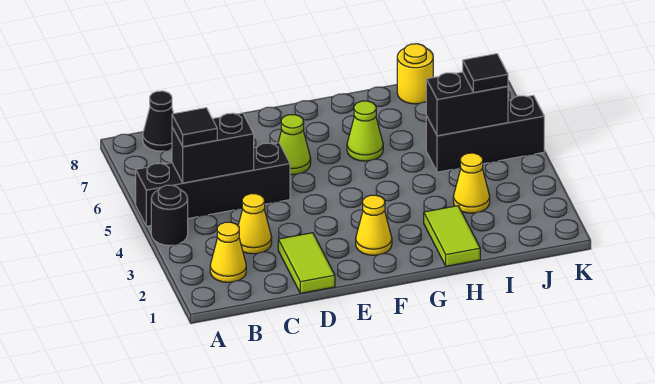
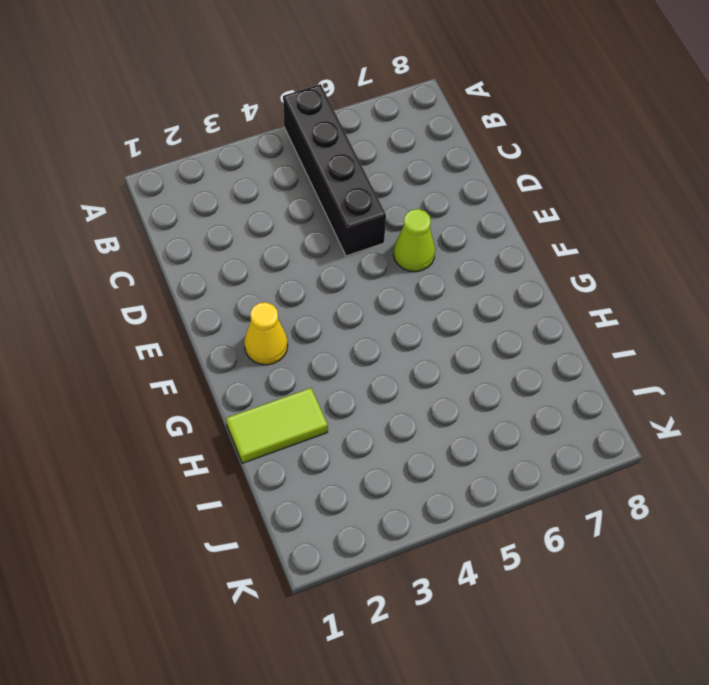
none -> black 1x1 round brick [151,185,188,245]
none -> yellow 1x1 cone [210,222,246,282]
none -> black 1x1 cone [143,91,174,151]

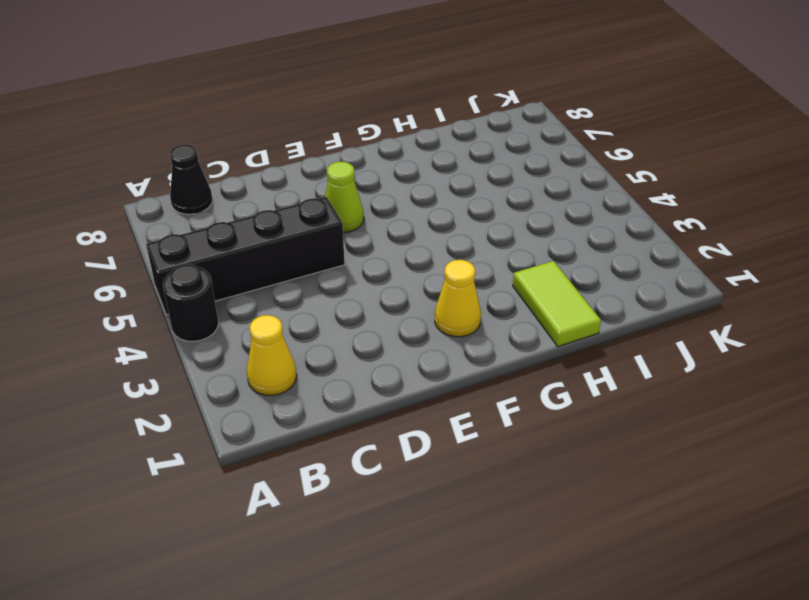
none -> yellow 1x1 cone [238,194,272,254]
none -> lime 1x2 tile [278,233,335,293]
none -> lime 1x1 cone [347,101,383,161]

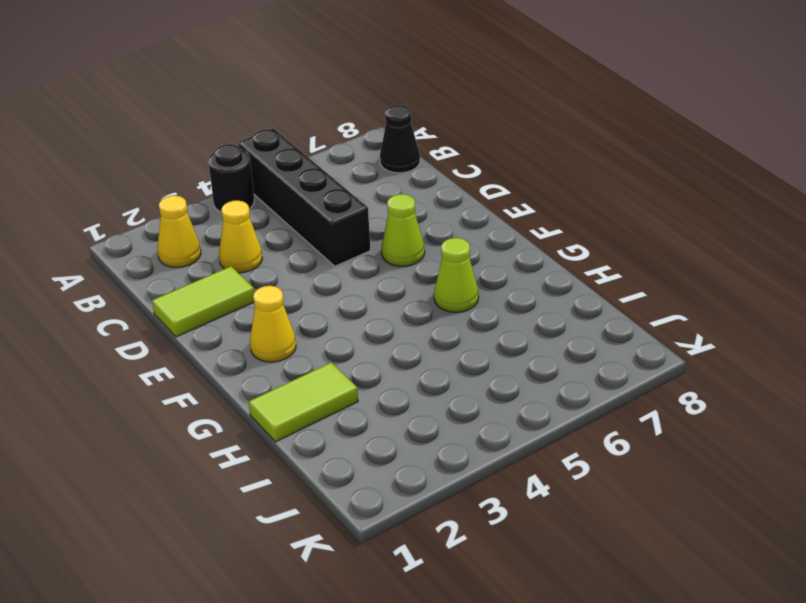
none -> yellow 1x1 cone [453,153,490,213]
none -> black 1x3 brick [426,95,544,172]
none -> yellow 1x1 round brick [397,44,433,104]

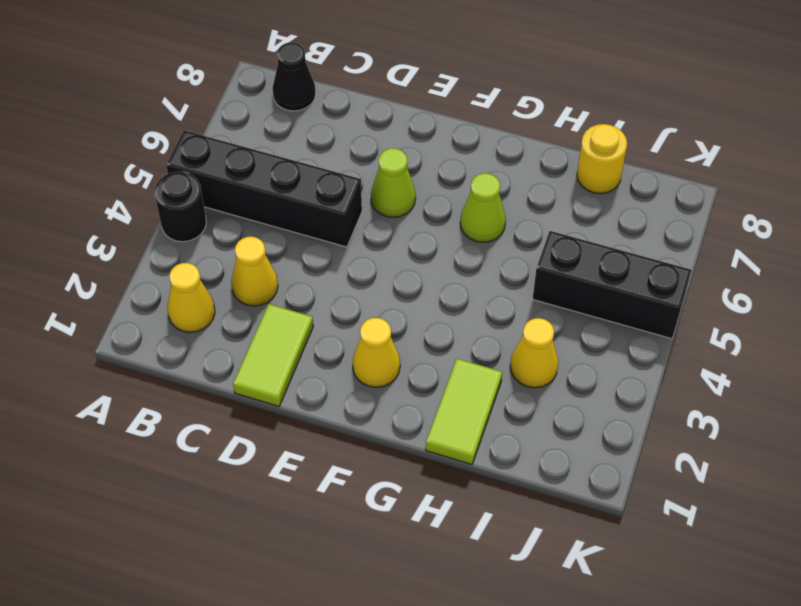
none -> black 1x2 brick [172,113,254,183]
none -> black 1x2 brick [426,72,508,136]
none -> black 1x1 tile [172,108,217,147]

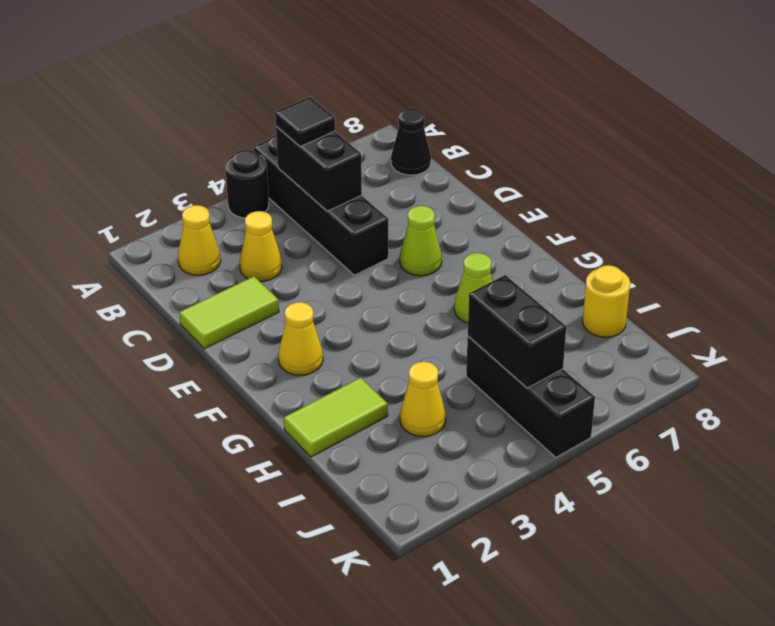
none -> black 1x1 tile [463,54,508,92]

